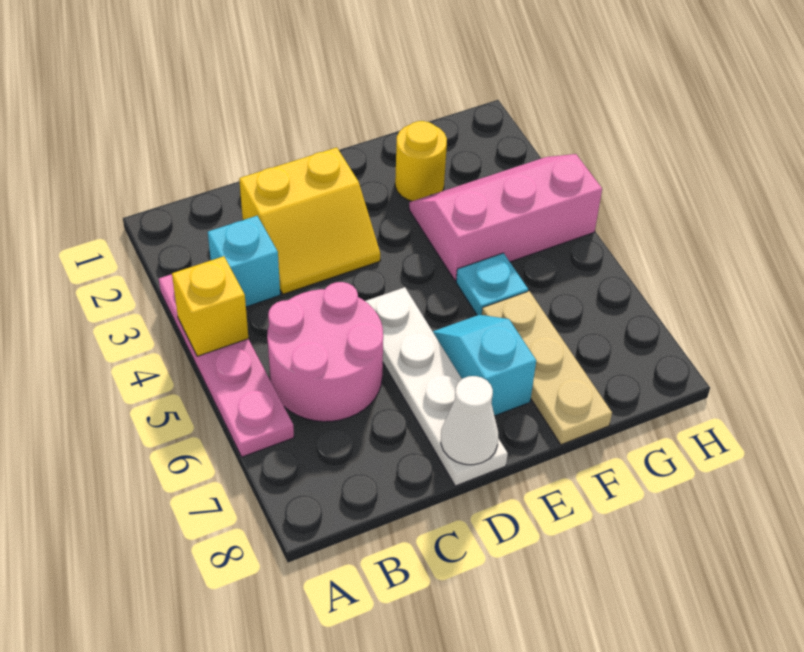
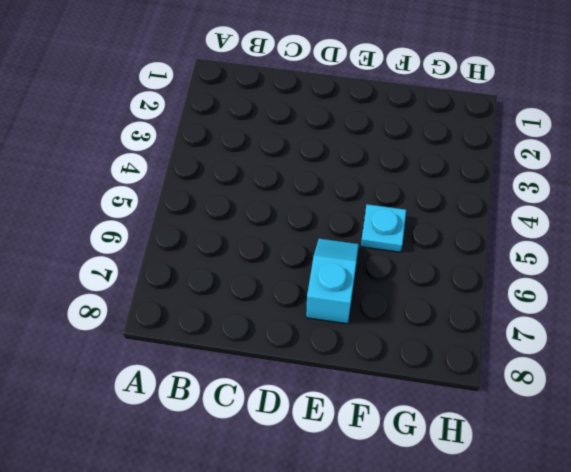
none -> pink 1x4 plate [159,274,294,457]
none -> cyan 1x1 brick [208,216,280,307]
none -> pink 2x2 round brick [267,282,383,422]

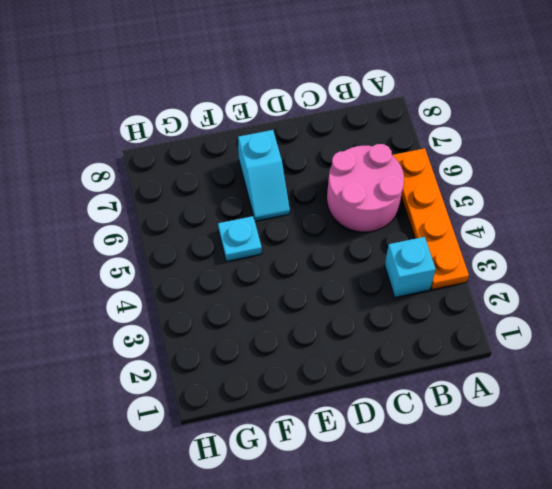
orange 1x4 plate [392,148,469,290] -> pink 1x4 plate [159,274,294,457]
none -> yellow 2x2 slope [239,147,380,294]
none -> white 1x4 plate [365,287,508,486]
none -> yellow 1x1 round brick [395,121,447,201]

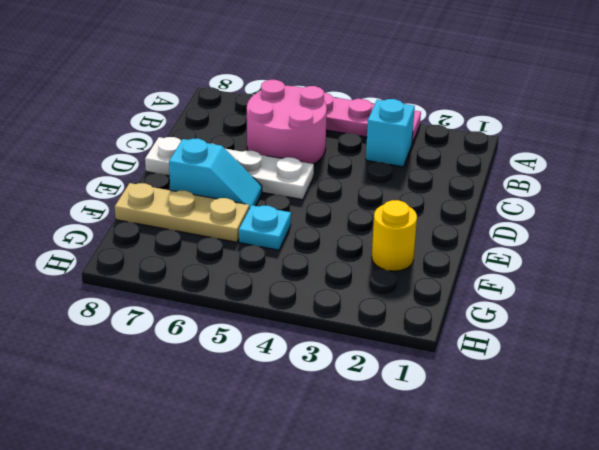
none -> yellow 2x2 slope [239,147,380,294]
none -> pink 2x3 slope [409,154,602,281]
none -> yellow 1x1 brick [172,256,248,356]

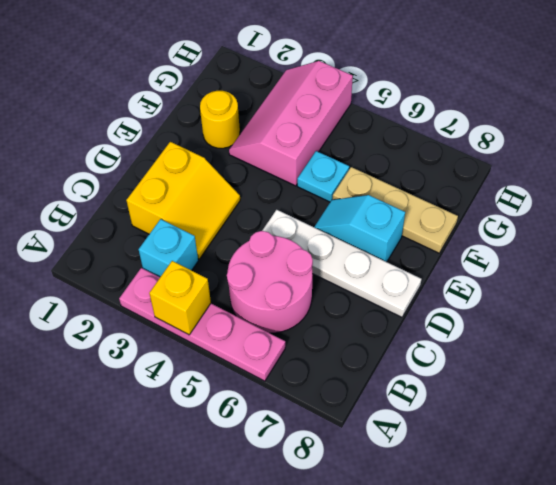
none -> white 1x1 cone [441,376,498,465]

